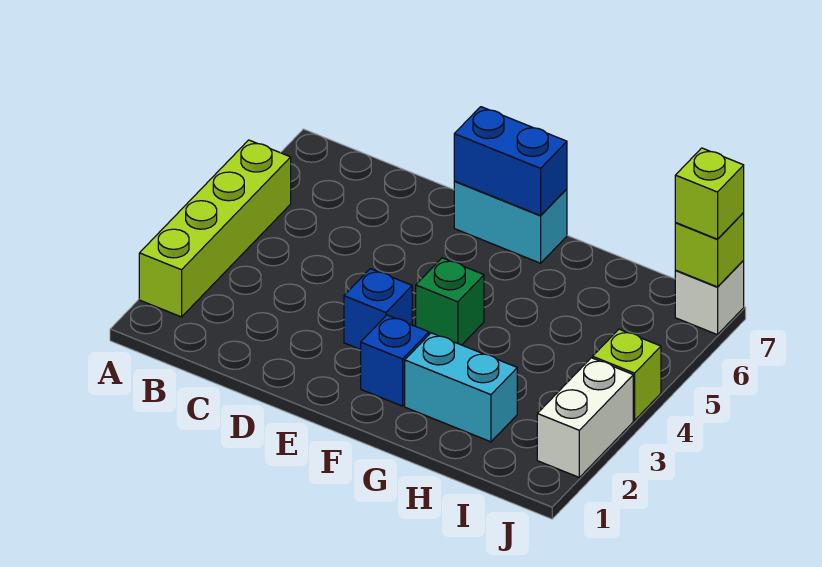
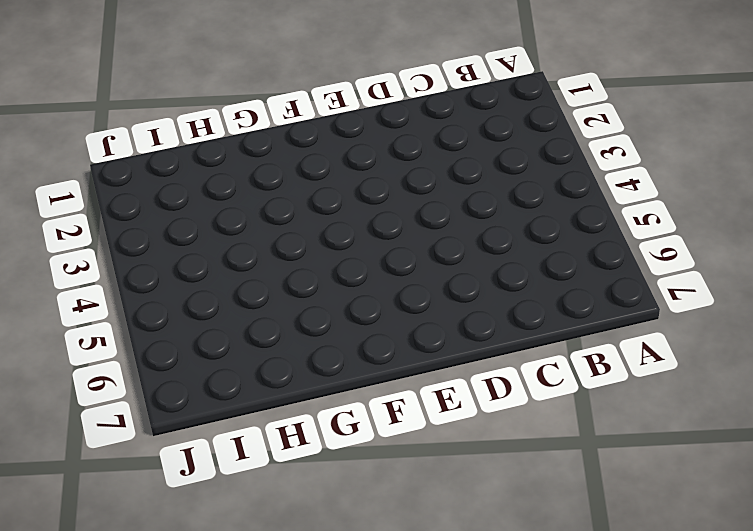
none -> lime 1x4 brick [139,140,291,317]
none -> blue 1x1 brick [344,269,412,350]
none -> cyan 1x2 brick [454,181,567,263]

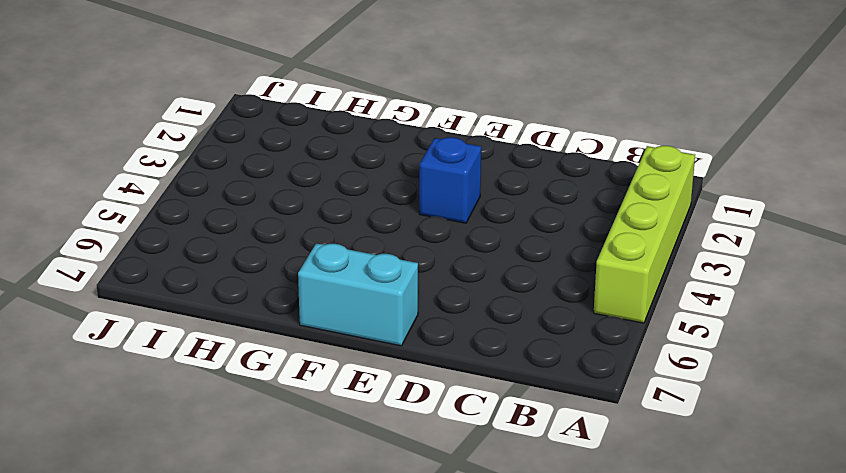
none -> blue 1x1 brick [361,315,429,406]
none -> green 1x1 brick [416,258,484,345]
none -> cyan 1x2 brick [405,333,517,442]

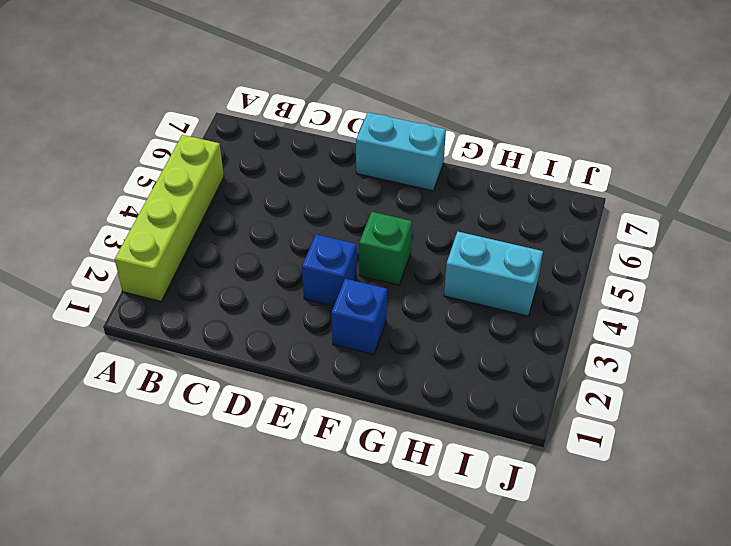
cyan 1x2 brick [444,232,543,316] -> cyan 1x2 brick moved to [405,333,517,442]
none -> white 1x2 brick [537,358,633,477]
none -> lime 1x1 brick [593,329,661,420]
none -> white 1x1 brick [675,261,744,335]

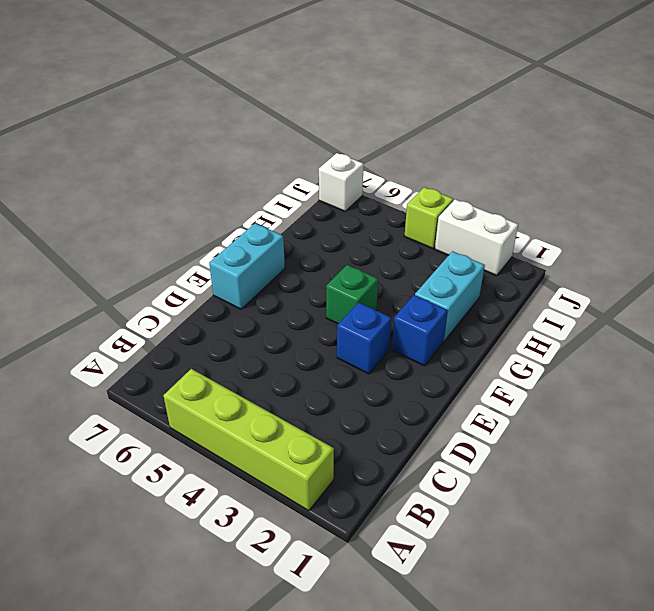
none -> blue 1x2 brick [454,107,567,216]
none -> lime 1x1 brick [675,213,744,287]
none -> lime 1x1 brick [675,148,744,239]

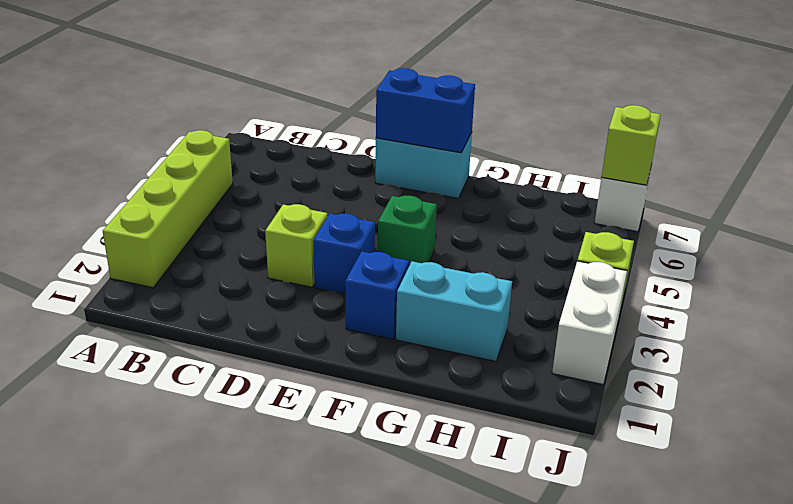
lime 1x1 brick [265,204,328,287] -> lime 1x1 brick moved to [675,148,744,239]

